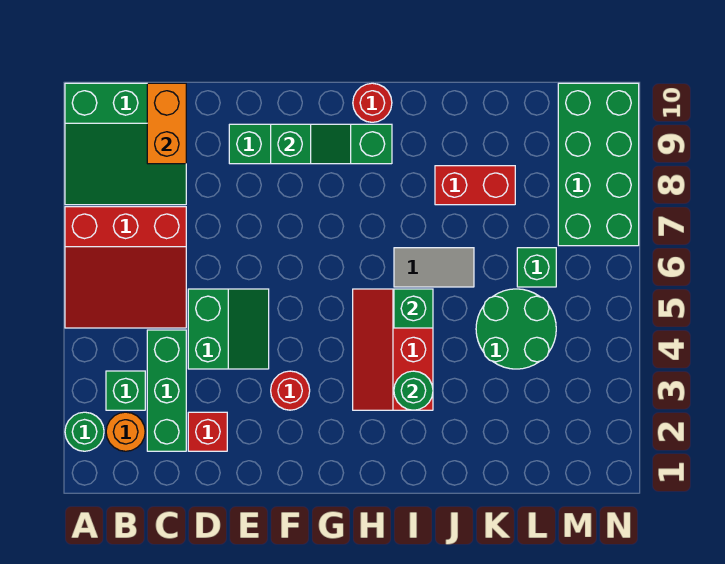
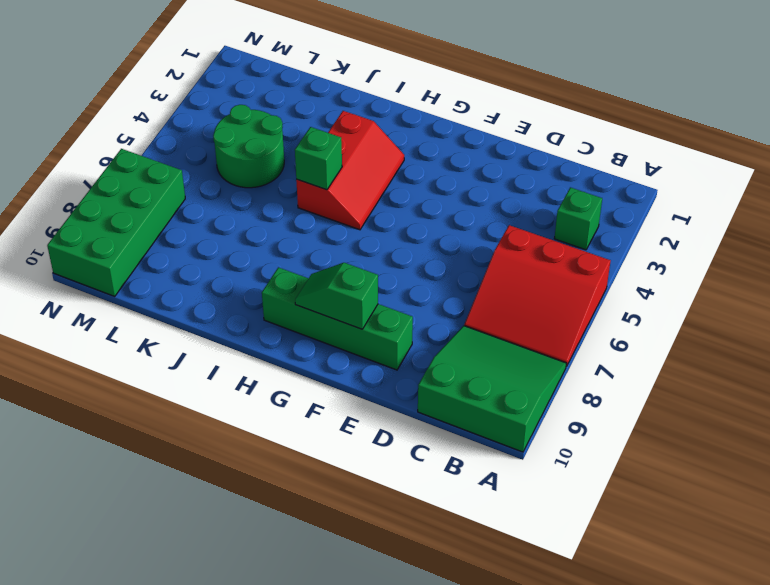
red 3x3 slope [464,225,611,366] -> red 3x3 slope turned to [65,207,186,328]
none -> green 1x1 round brick [65,412,104,451]
none -> orange 1x1 round brick [106,412,145,451]
none -> green 1x3 brick [147,330,186,451]

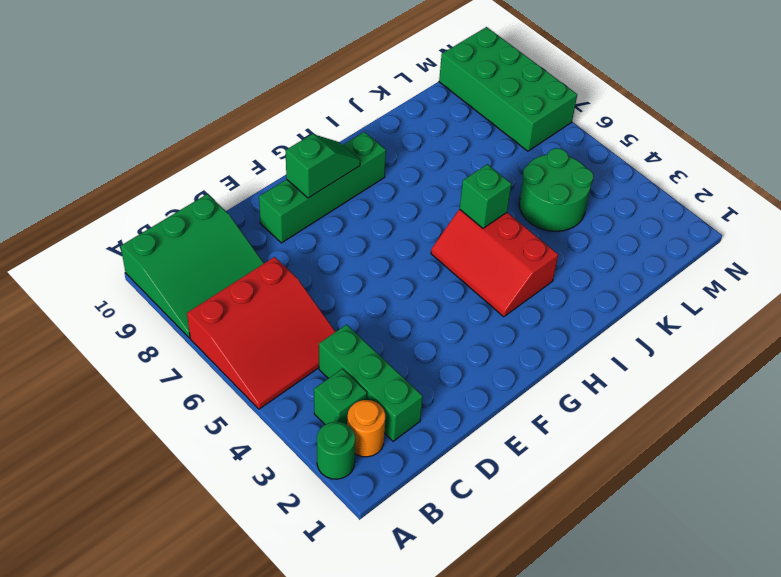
none -> red 1x1 brick [188,412,227,451]
none -> green 2x2 slope [188,289,269,369]
none -> red 1x1 round brick [271,371,310,410]

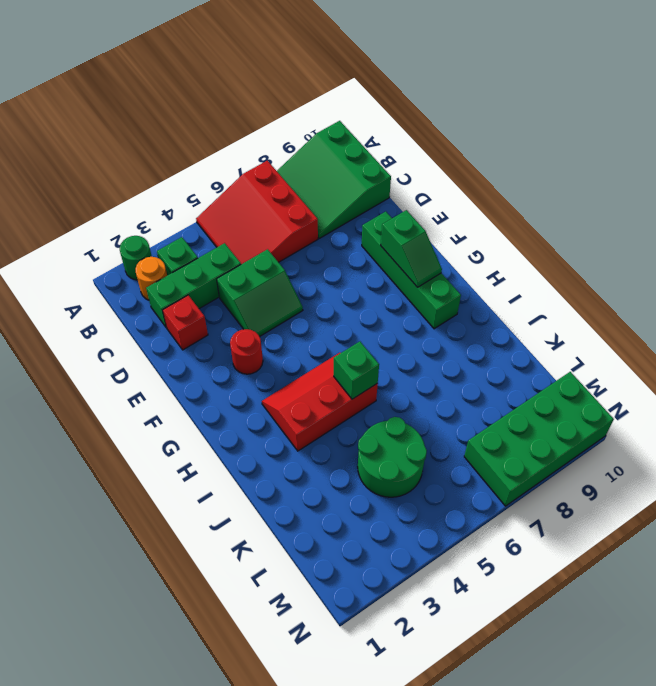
none -> red 1x1 round brick [353,83,392,122]
none -> grey 1x2 tile [394,248,474,287]
none -> red 1x2 brick [435,166,515,205]

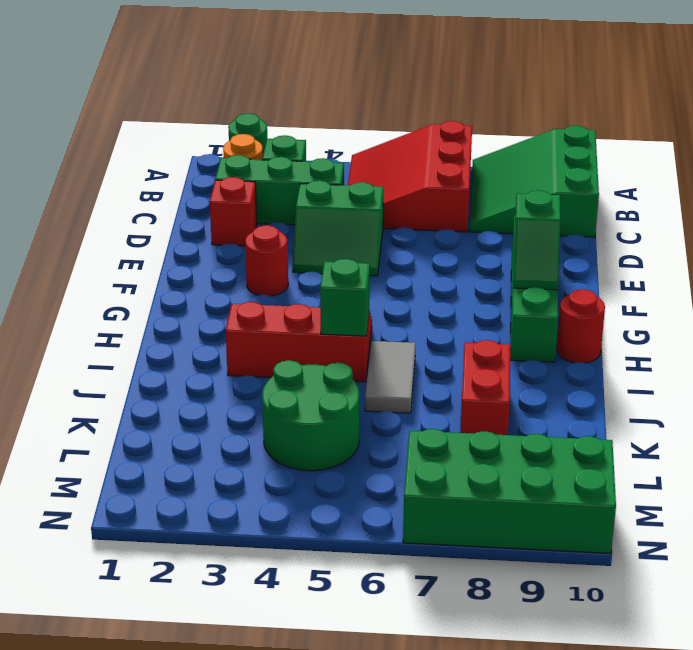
none -> green 1x1 brick [517,248,556,287]
none -> orange 1x2 brick [147,83,186,164]
none -> green 1x1 round brick [394,371,433,410]

